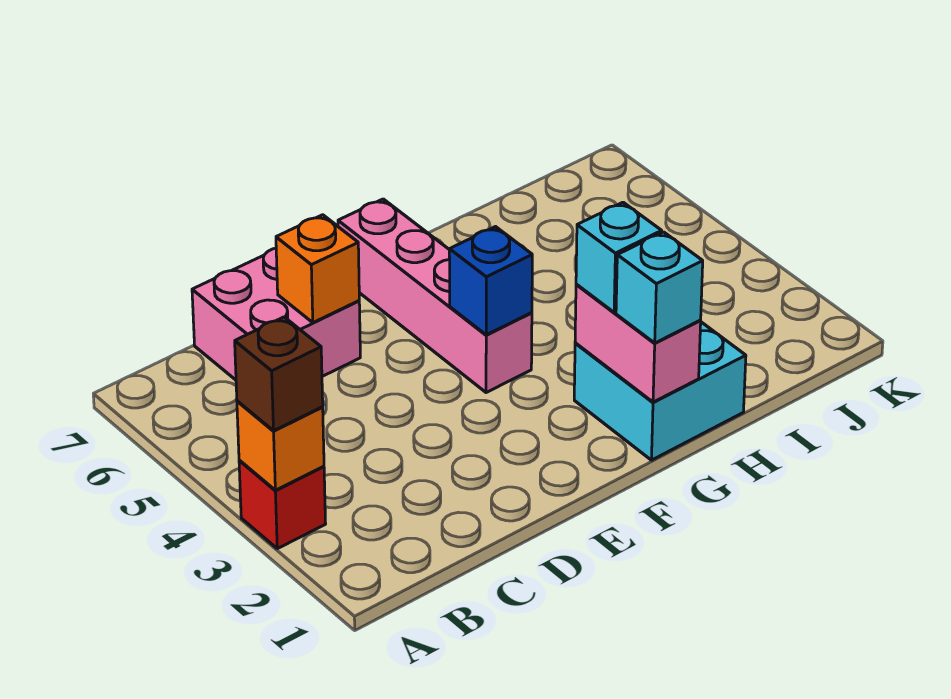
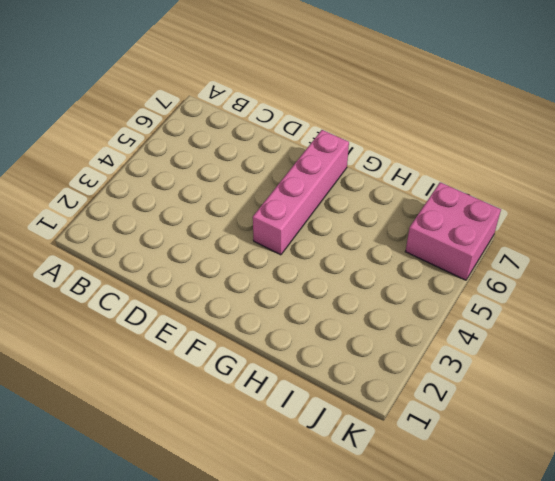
pink 2x2 brick [405,182,501,280] -> pink 2x2 brick moved to [192,248,360,380]
none -> red 1x1 brick [239,460,326,549]
none -> cyan 2x2 brick [574,322,746,460]

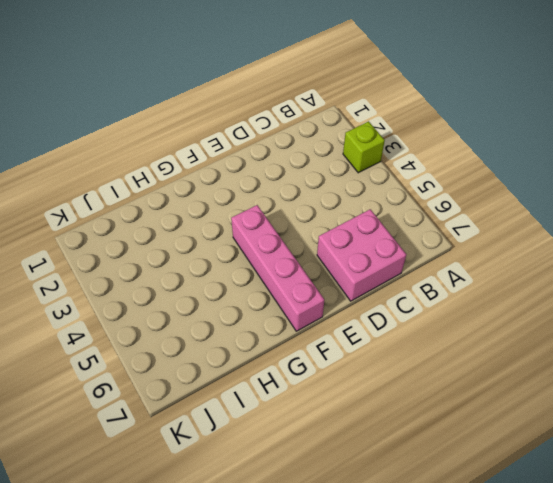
lime 1x1 brick [343,121,385,173] -> red 1x1 brick [239,460,326,549]
none -> cyan 2x2 brick [574,322,746,460]
none -> orange 1x1 brick [237,401,324,490]

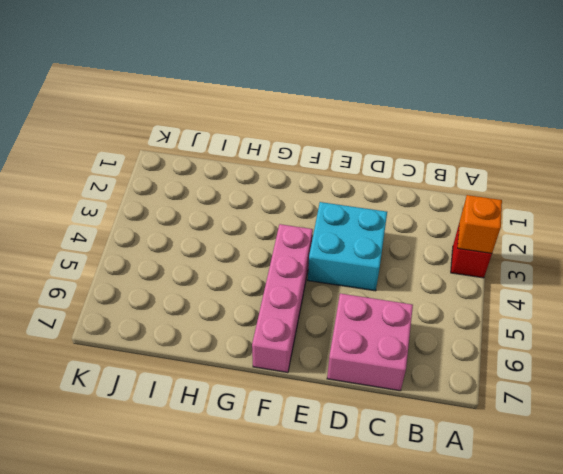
cyan 2x2 brick [308,202,387,291] -> cyan 2x2 brick moved to [574,322,746,460]
none -> orange 1x1 brick [276,215,359,323]
none -> blue 1x1 brick [449,227,532,335]

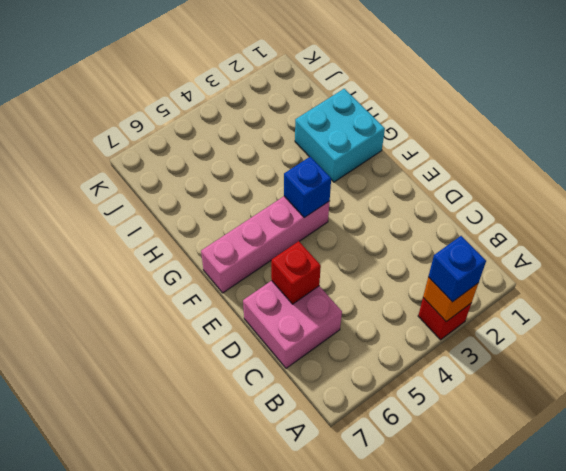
blue 1x1 brick [428,236,486,302] -> brown 1x1 brick [235,317,323,431]
red 1x1 brick [271,241,321,304] -> orange 1x1 brick [276,215,359,323]
none -> pink 1x2 brick [575,284,701,402]
none -> cyan 1x1 brick [616,232,703,343]

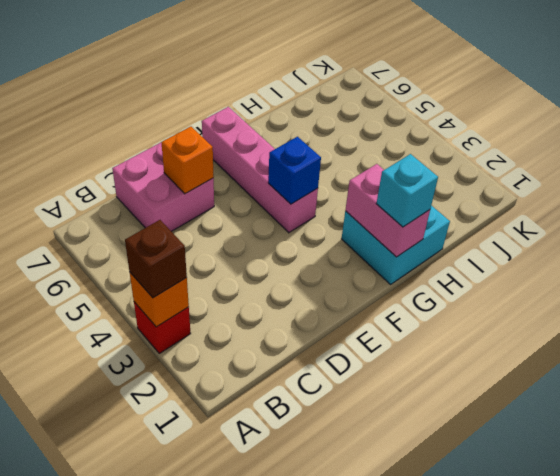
none -> cyan 1x1 brick [576,202,662,312]

